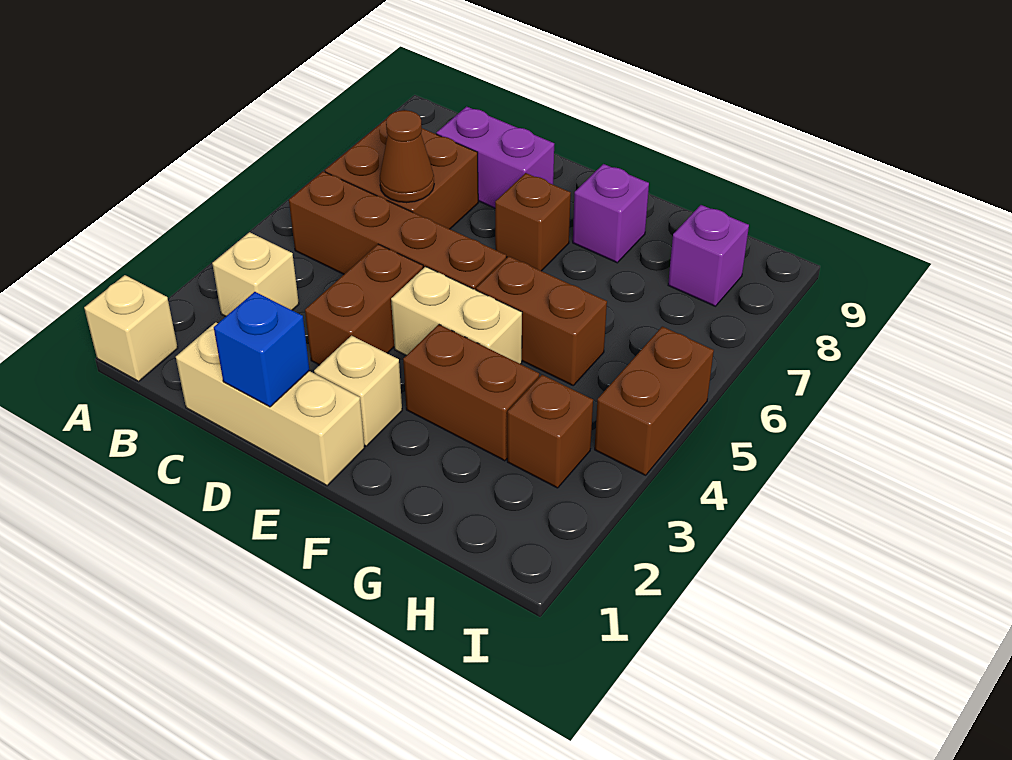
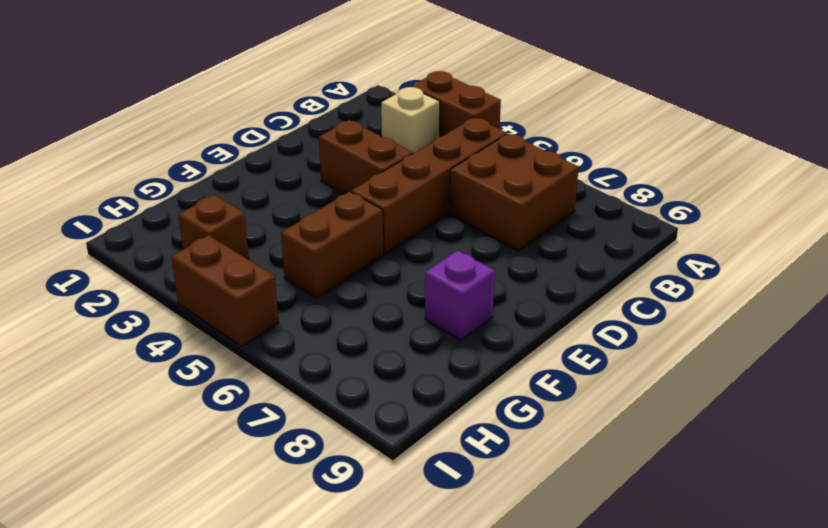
brown 1x2 brick [411,71,501,137] -> brown 1x2 brick turned to [403,324,539,461]
none -> tan 1x1 brick [84,275,178,381]
none -> tan 1x3 brick [176,322,365,486]
none -> purple 1x2 brick [436,107,554,208]

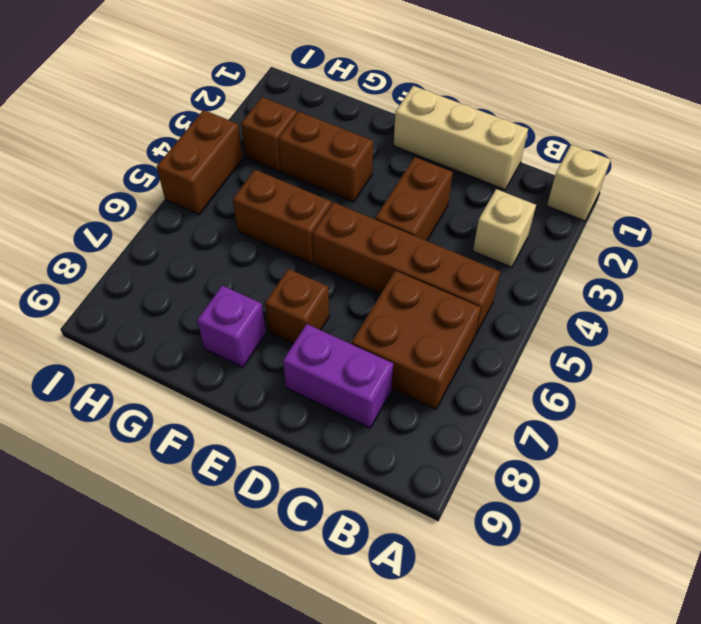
none -> tan 1x1 brick [314,335,402,446]
none -> tan 1x2 brick [391,267,522,364]
none -> purple 1x1 brick [668,205,749,306]

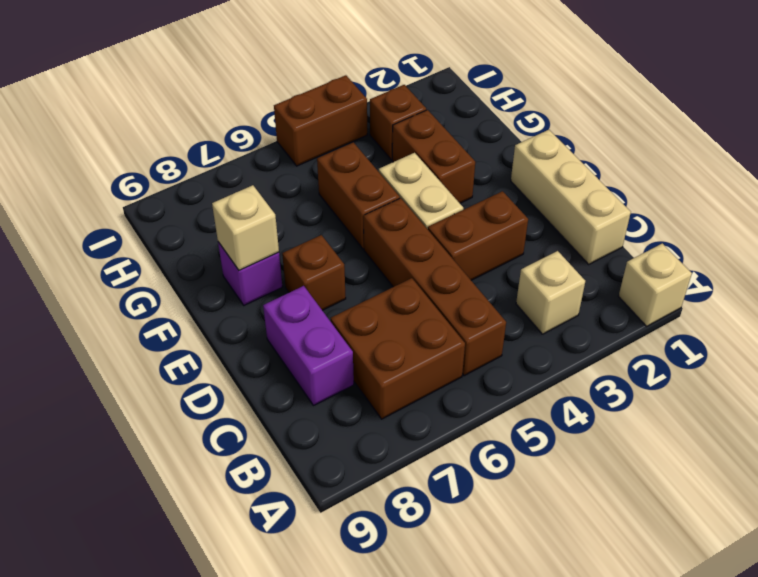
tan 1x1 brick [212,185,279,270] -> tan 1x1 brick moved to [314,335,402,446]
none -> purple 1x1 brick [668,205,749,306]
none -> brown 1x1 cone [380,110,434,203]
none -> blue 1x1 brick [214,292,309,407]

